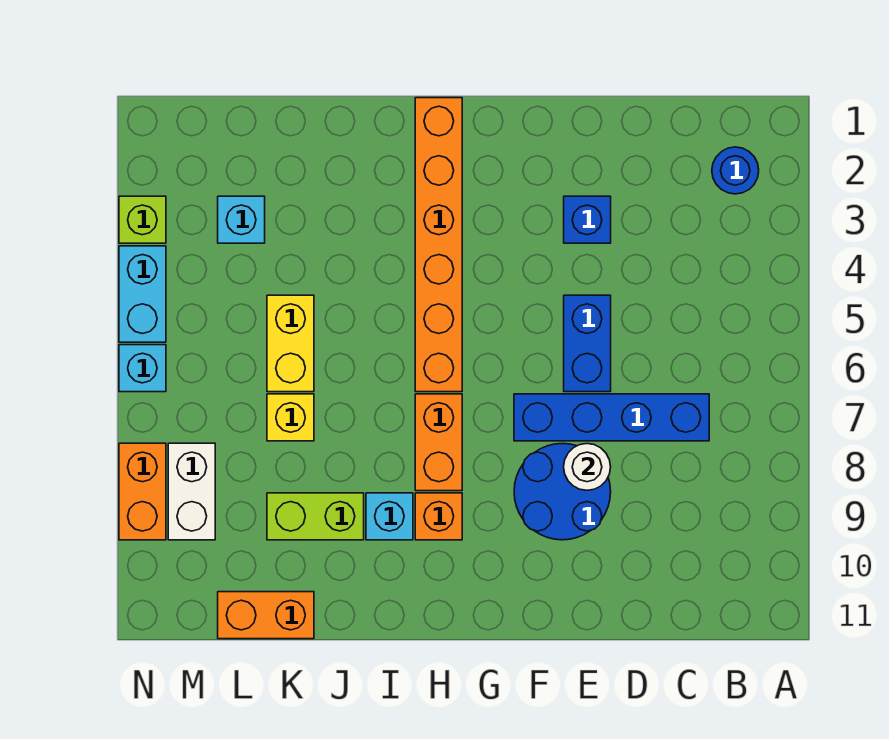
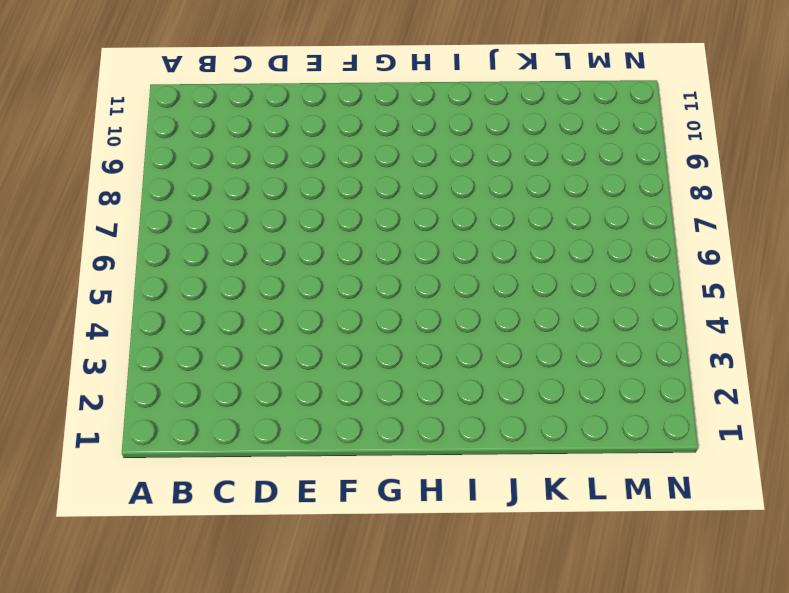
none -> blue 1x1 round brick [712,147,759,194]
none -> blue 1x4 brick [514,394,709,441]
none -> blue 1x1 brick [564,196,611,243]

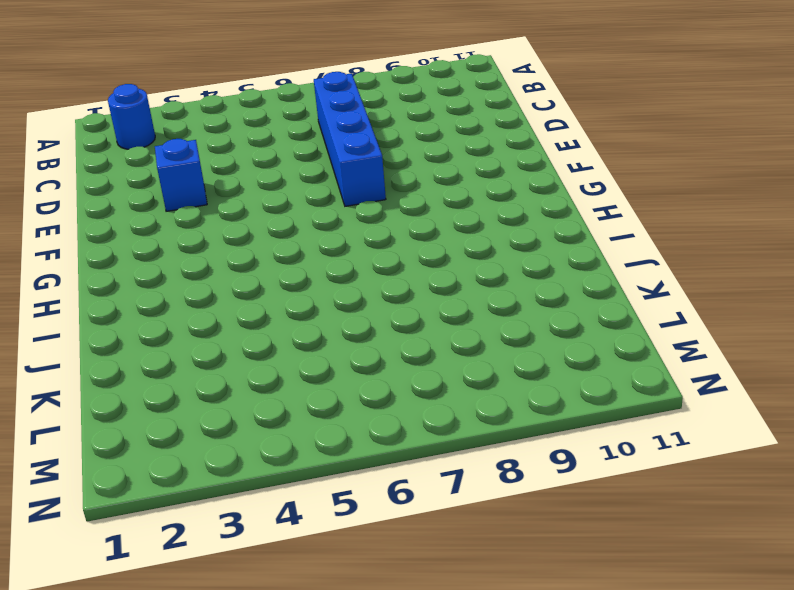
none -> blue 1x2 brick [564,295,611,392]
none -> blue 2x2 round brick [514,443,611,540]
none -> orange 1x6 brick [415,98,462,392]

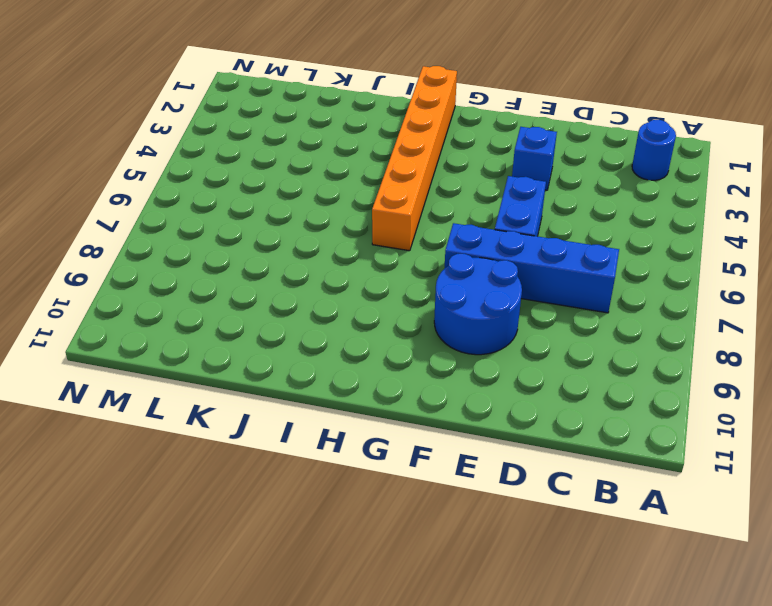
none -> orange 1x2 brick [415,394,462,491]
none -> orange 1x1 brick [415,493,462,540]
none -> cyan 1x1 brick [366,493,413,540]

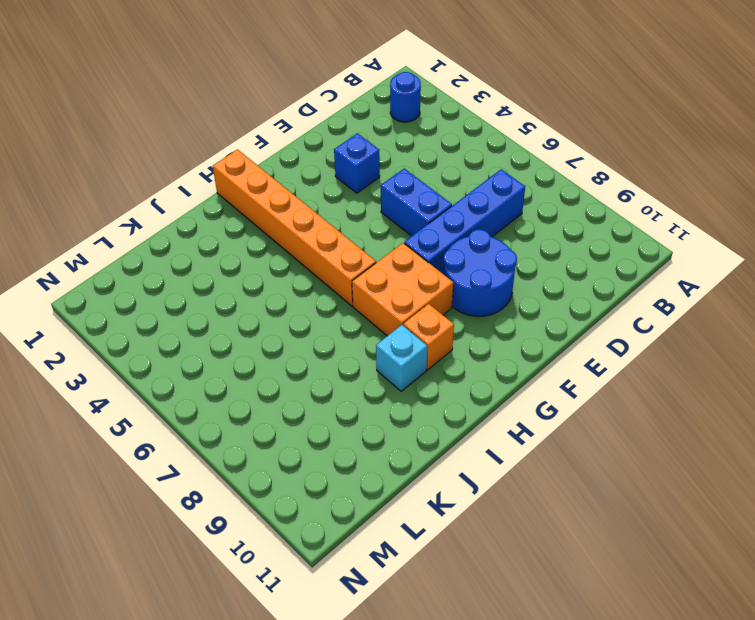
orange 2x2 brick [352,243,453,336] -> orange 1x2 brick [415,394,462,491]
none -> lime 1x2 brick [267,493,364,540]
none -> yellow 1x2 brick [267,295,314,392]
none -> yellow 1x1 brick [267,394,314,441]

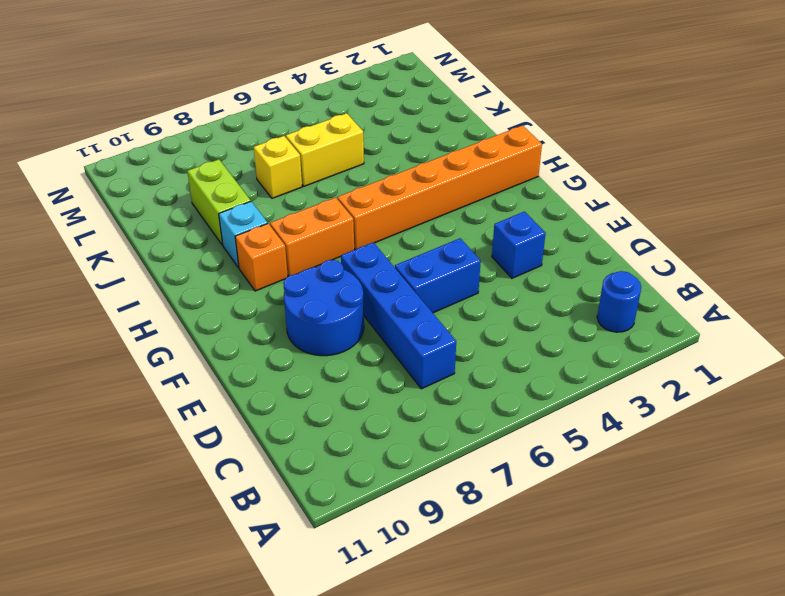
none -> orange 1x2 brick [218,592,314,639]
none -> cyan 1x1 brick [218,196,265,243]
none -> white 1x2 brick [168,443,215,540]

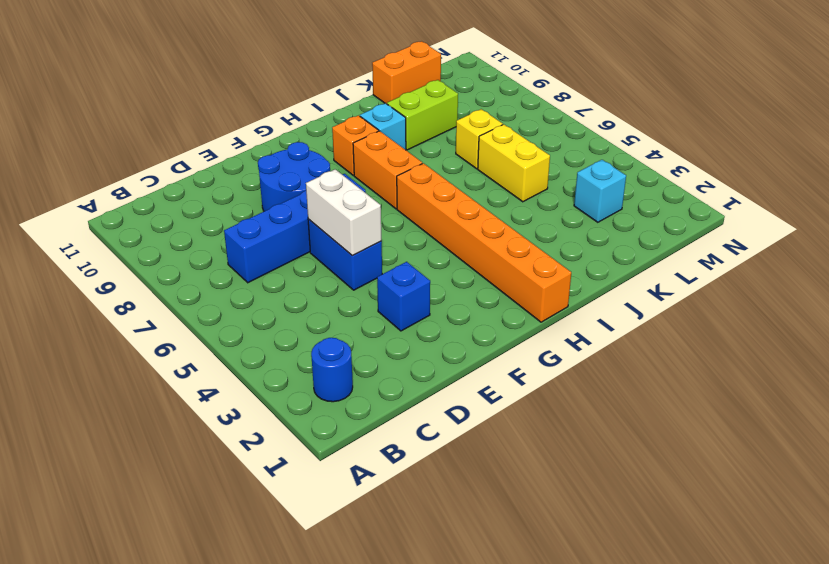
white 1x2 brick [306,169,382,256] -> white 1x2 brick moved to [168,443,215,540]
none -> lime 1x1 brick [119,196,166,243]
none -> cyan 1x2 brick [119,246,166,342]
none -> cyan 1x1 brick [119,345,166,392]

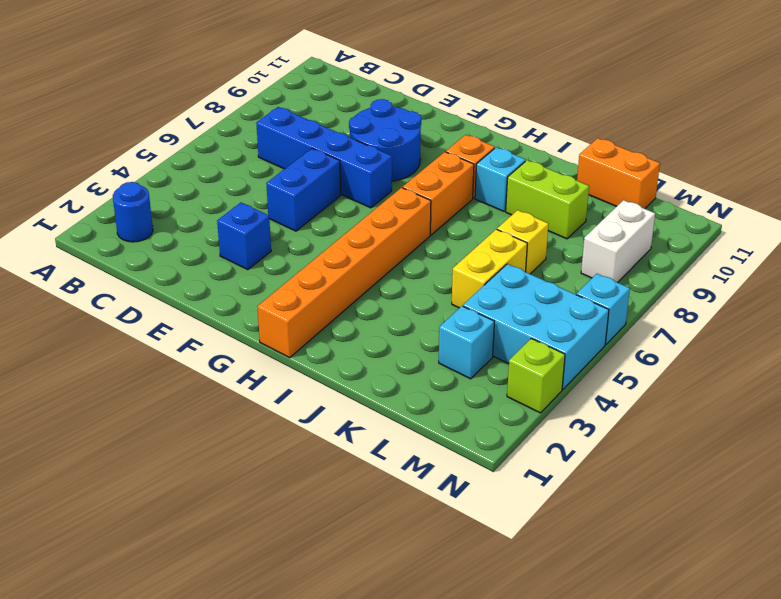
cyan 2x3 brick [463,264,609,389] -> cyan 1x2 brick [119,246,166,342]
none -> orange 1x2 brick [119,443,166,540]
none -> white 1x1 round brick [564,444,611,490]

